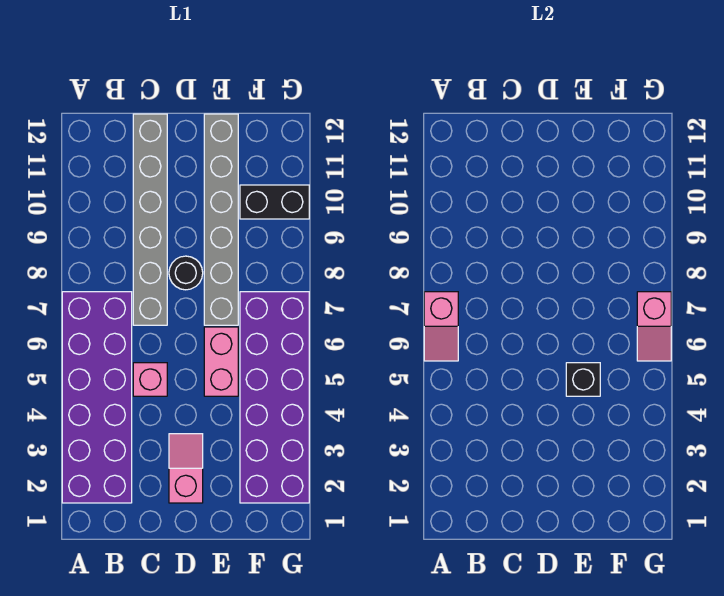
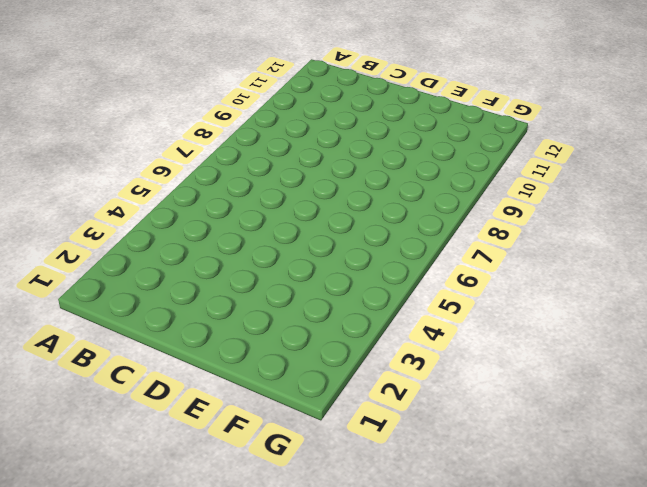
none -> purple 2x6 brick [62,292,132,503]
none -> pink 1x1 brick [133,363,167,396]
none -> grey 1x6 brick [133,114,167,325]

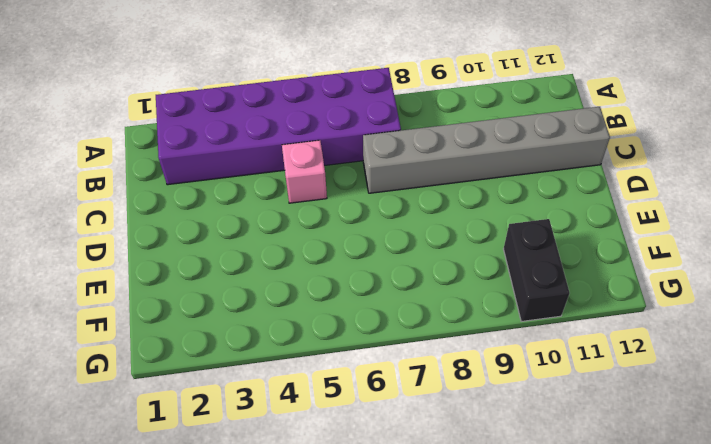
none -> pink 1x2 slope [169,434,203,503]
none -> black 1x1 round brick [169,256,203,290]
none -> pink 1x2 brick [204,327,238,396]

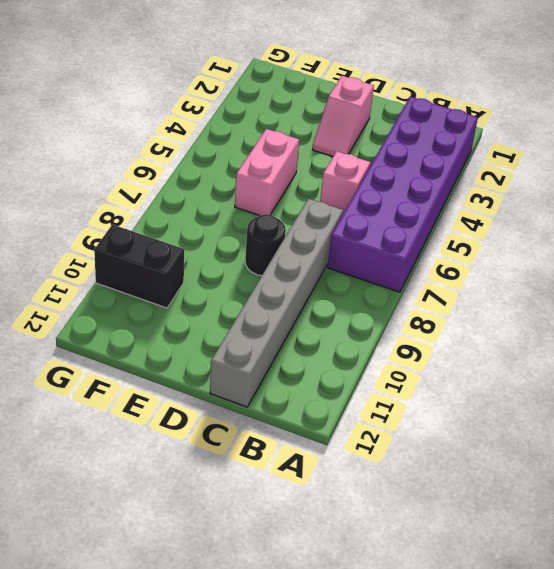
none -> grey 1x6 brick [204,114,238,325]
none -> purple 2x6 brick [240,292,309,503]
none -> pink 1x2 slope [424,292,458,361]

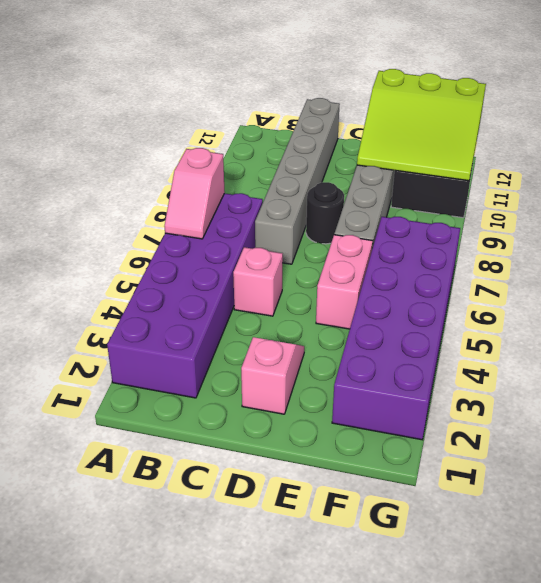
lime 3x3 slope [357,69,486,181] -> none
none -> black 1x1 brick [566,363,600,396]
none -> pink 1x2 slope [637,292,671,361]

